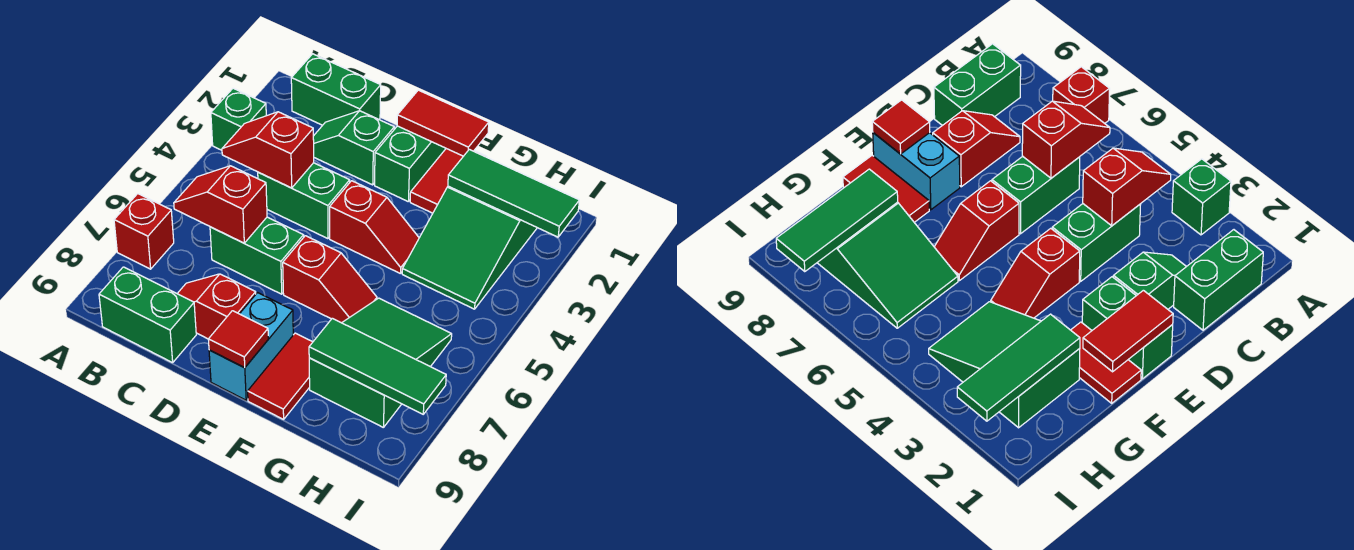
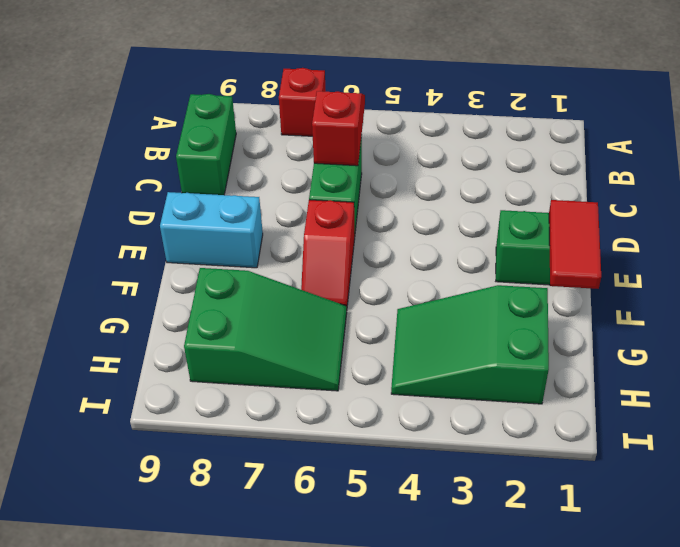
none -> green 1x1 brick [211,88,266,150]
none -> green 1x2 brick [291,54,381,125]
none -> green 1x2 slope [313,111,394,185]

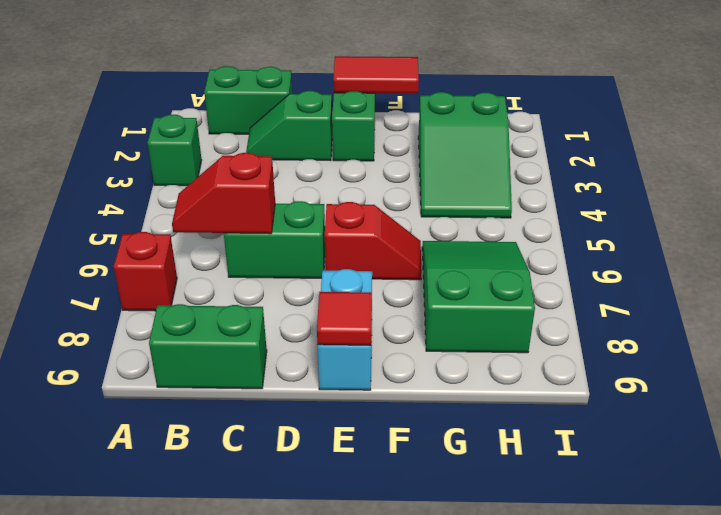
none -> green 1x2 brick [258,163,350,239]
none -> red 1x2 slope [177,274,256,339]
none -> red 1x2 slope [330,181,419,274]

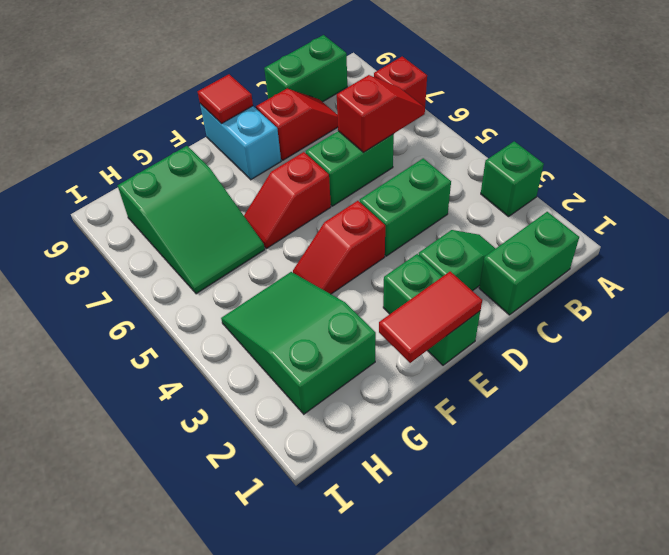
none -> red 1x2 tile [410,149,487,213]
none -> red 1x2 tile [248,333,313,419]
none -> red 1x2 slope [222,112,314,188]

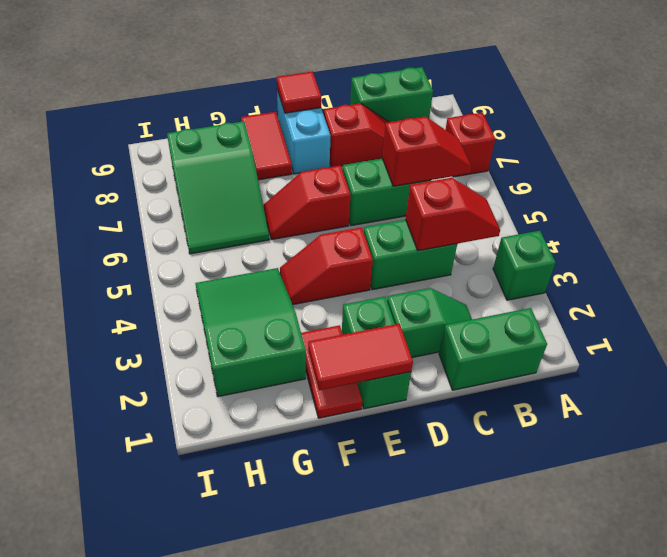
none -> green 1x3 tile [448,149,579,237]
none -> green 1x3 tile [309,318,446,414]

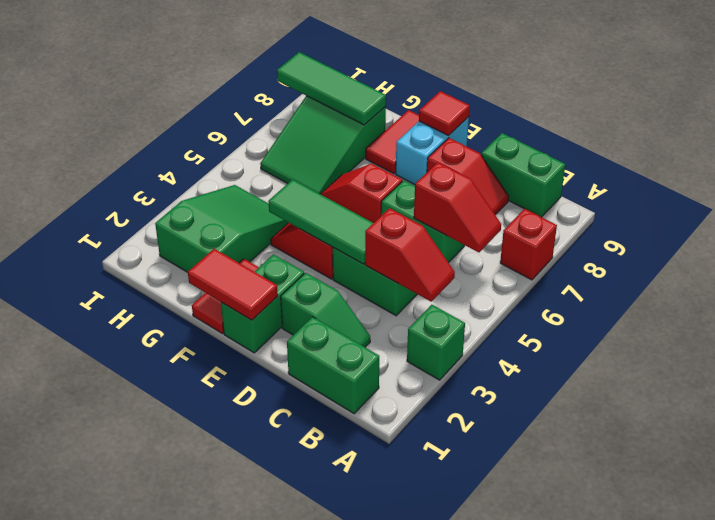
green 1x3 tile [268,179,373,264] -> green 1x3 tile moved to [448,149,579,237]

